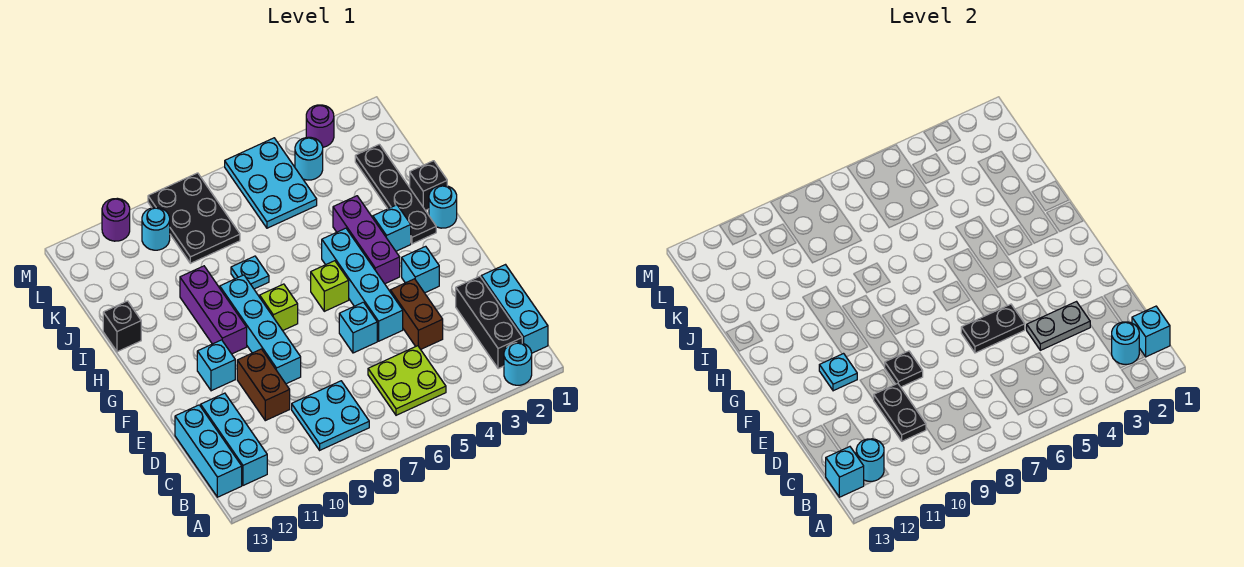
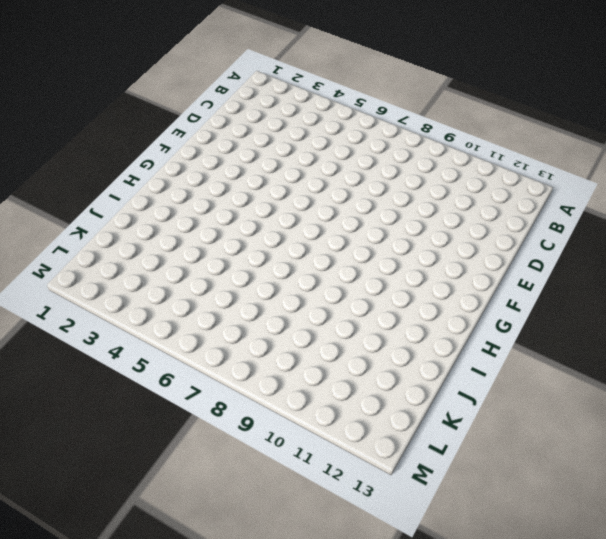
none -> cyan 1x1 round brick [504,343,532,385]
none -> cyan 1x3 brick [481,265,548,353]
none -> black 1x3 brick [456,276,522,369]
none -> lime 2x2 plate [368,346,446,415]

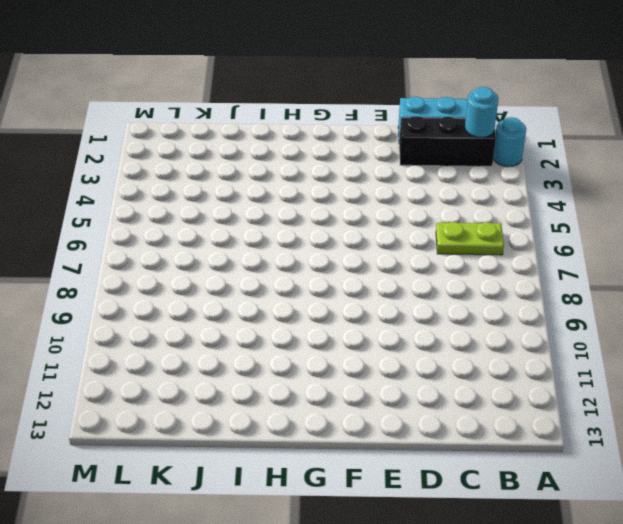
lime 1x2 plate [436,222,504,255] -> lime 2x2 plate [368,346,446,415]
none -> cyan 2x2 plate [292,381,369,450]
none -> cyan 1x3 brick [201,393,267,485]
none -> cyan 1x3 brick [175,405,242,497]
none -> brown 1x2 brick [390,279,443,349]

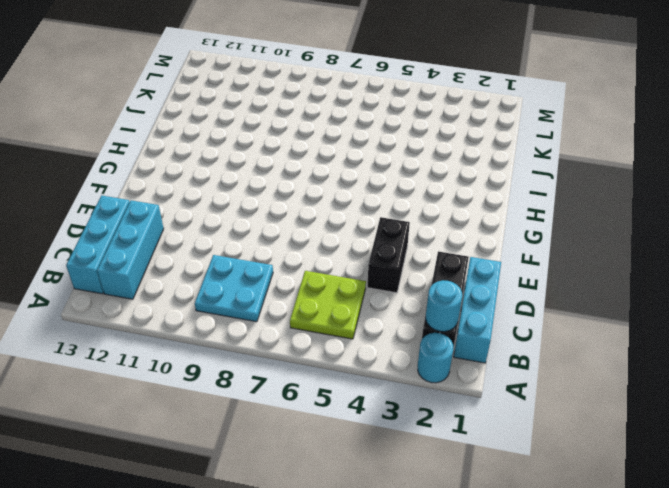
black 1x2 brick [367,217,410,293] -> brown 1x2 brick [390,279,443,349]
none -> brown 1x2 brick [237,349,290,421]
none -> cyan 1x4 brick [322,228,403,341]
none -> cyan 1x1 brick [339,302,377,353]
none -> cyan 1x4 brick [220,275,301,384]

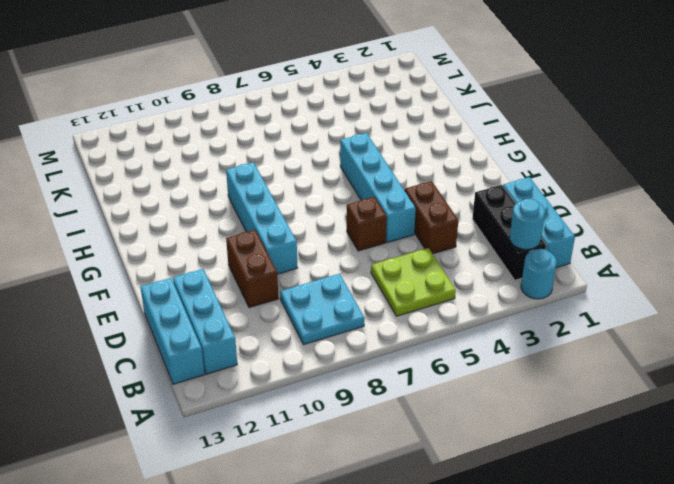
brown 1x1 brick [347,197,387,251] -> cyan 1x1 brick [339,302,377,353]
none -> cyan 1x1 brick [402,246,439,293]
none -> cyan 1x1 brick [197,340,235,391]
none -> purple 1x3 brick [333,196,400,284]
none -> lime 1x1 brick [311,261,349,311]

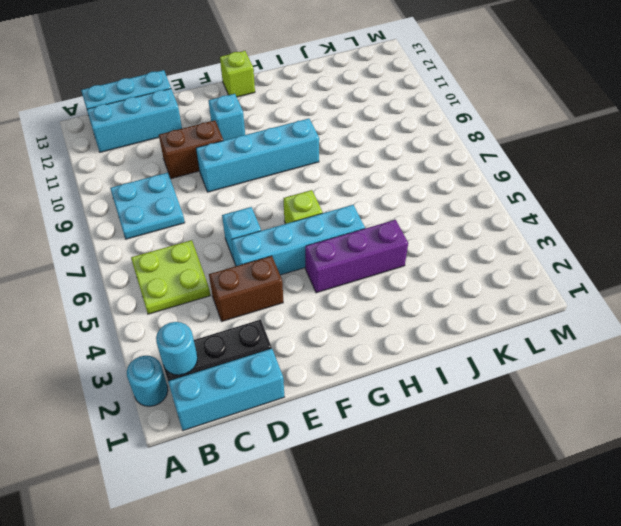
lime 1x1 brick [220,51,255,97] -> lime 1x1 brick moved to [260,284,298,331]
none -> cyan 1x1 brick [402,246,439,293]
none -> purple 1x3 brick [180,266,247,354]
none -> cyan 1x1 round brick [429,185,457,228]
none -> black 1x4 plate [355,144,436,244]

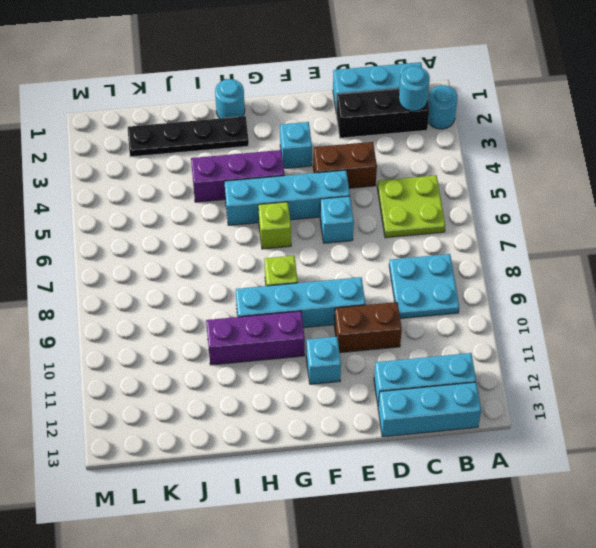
none -> cyan 1x1 brick [373,205,411,251]
none -> black 1x1 brick [410,161,447,211]
none -> cyan 1x1 plate [231,256,269,289]
none -> black 1x1 brick [103,301,141,352]

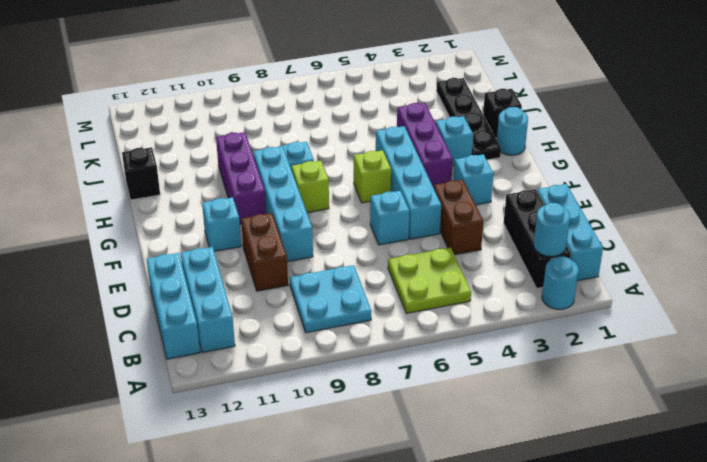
none -> cyan 2x3 plate [225,138,317,228]
none -> black 2x3 plate [148,173,240,263]
none -> cyan 1x1 round brick [295,137,323,180]
none -> cyan 1x1 round brick [142,208,170,250]

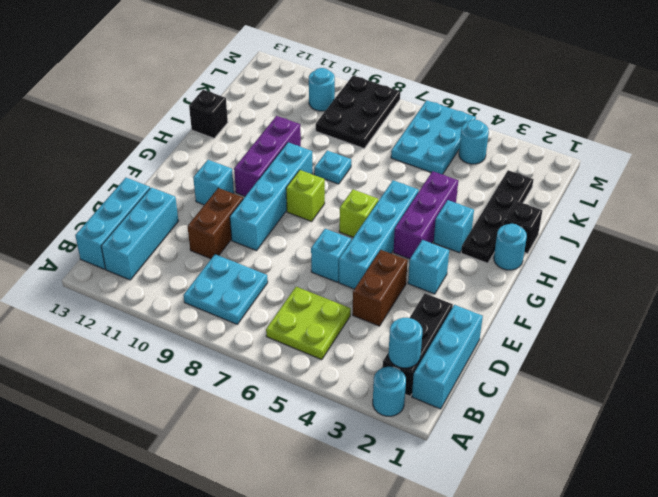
none -> purple 1x1 round brick [306,105,334,147]
none -> purple 1x1 round brick [102,198,130,241]
none -> cyan 1x1 brick [1132,306,1170,357]
none -> cyan 1x1 round brick [856,439,884,481]

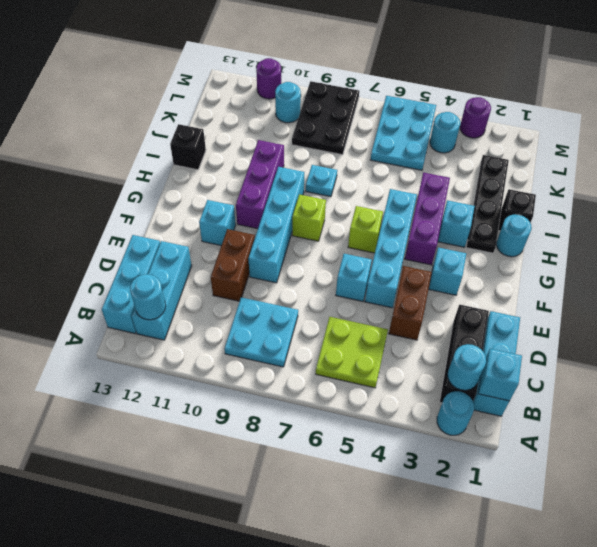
none -> cyan 1x1 brick [826,447,864,497]
none -> black 1x2 plate [874,383,926,441]
none -> grey 1x2 plate [1026,302,1090,350]
none -> black 1x2 plate [961,304,1025,353]

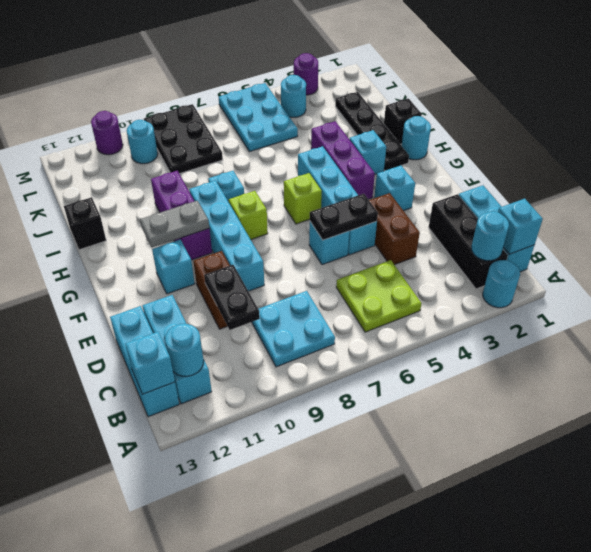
grey 1x2 plate [140,201,209,247] -> grey 1x2 plate moved to [1026,302,1090,350]
none -> black 1x1 plate [885,351,923,387]
none -> cyan 1x1 plate [819,354,857,391]

